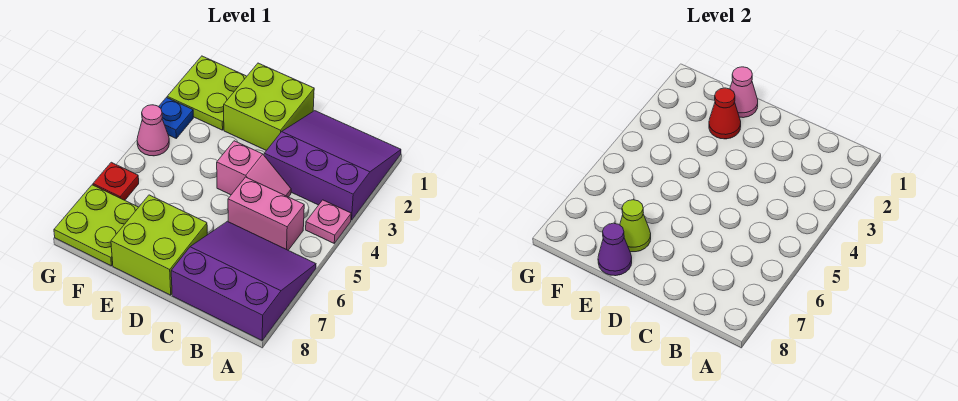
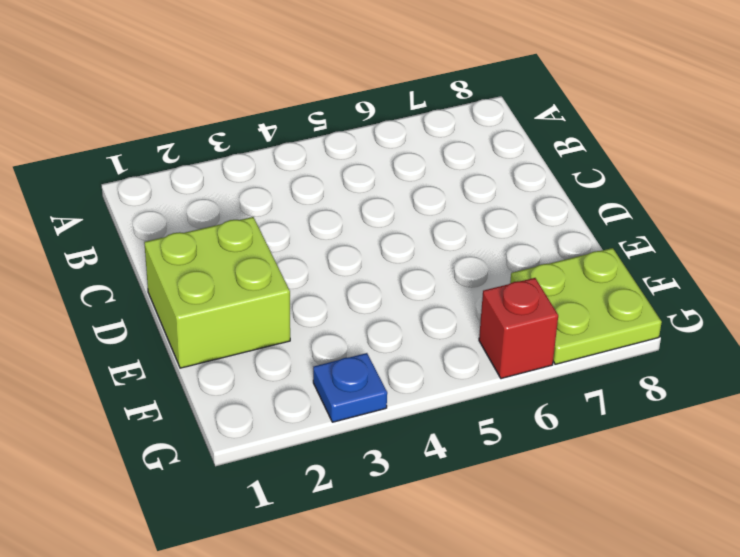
red 1x1 brick [479,278,558,379] -> red 1x1 plate [93,162,139,200]
none -> purple 3x3 slope [264,111,401,220]
none -> pink 1x1 plate [306,200,351,243]
none -> purple 3x3 slope [171,221,316,340]

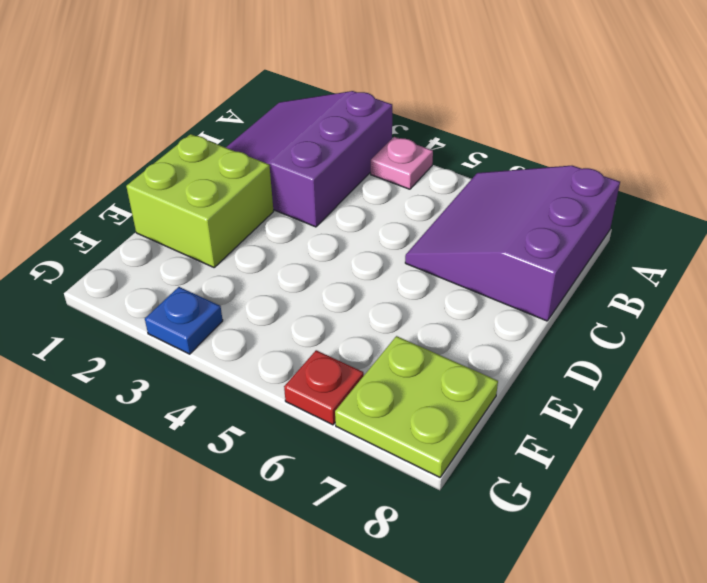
none -> pink 1x2 brick [228,177,304,250]
none -> pink 1x2 slope [217,141,291,197]
none -> lime 2x2 brick [111,195,207,295]

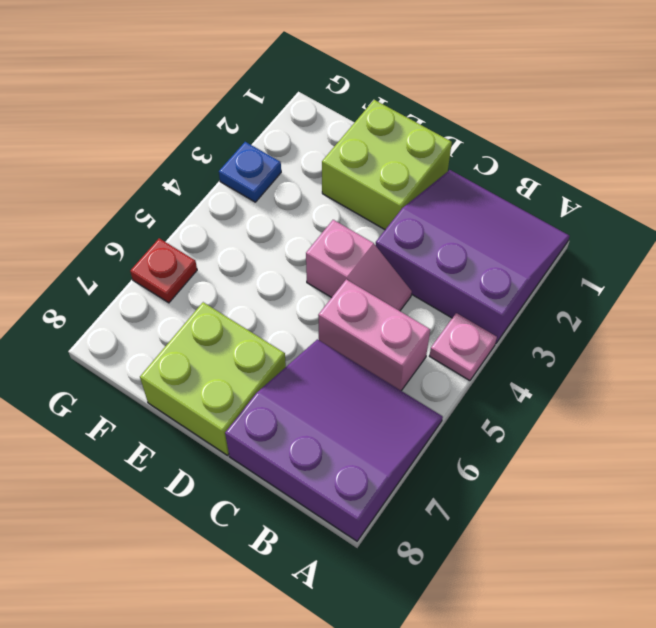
none -> lime 2x2 plate [167,56,247,130]
none -> lime 2x2 plate [54,185,138,266]
none -> pink 1x1 cone [137,105,169,156]

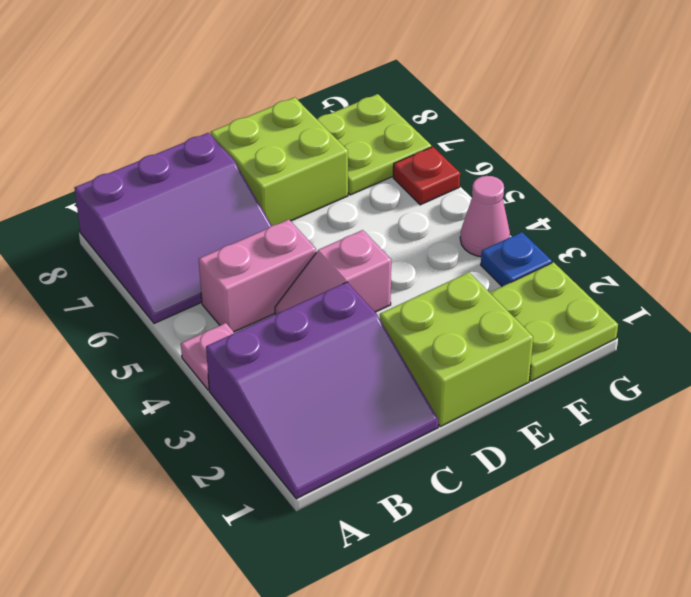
none -> pink 1x1 cone [730,67,758,118]
none -> red 1x1 cone [709,88,741,139]
none -> lime 1x1 cone [620,200,651,252]

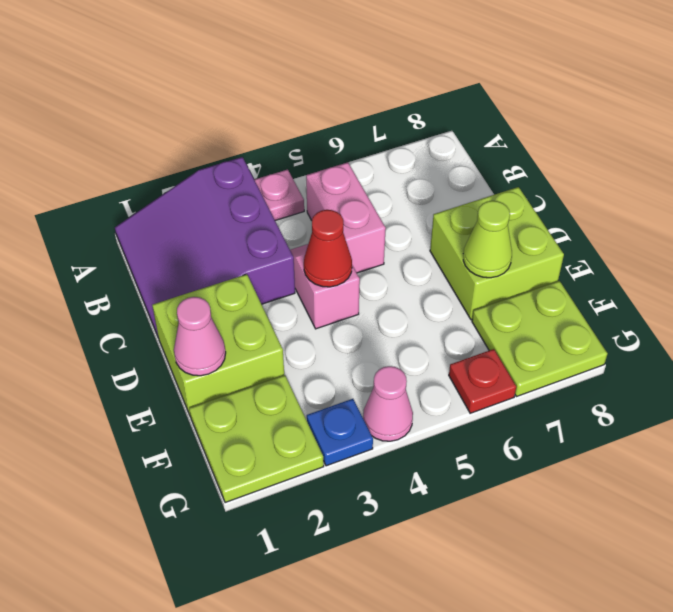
red 1x1 cone [304,210,352,287] -> red 1x1 cone moved to [709,88,741,139]
none -> purple 3x3 slope [171,221,316,340]
none -> purple 1x1 cone [598,223,632,276]

